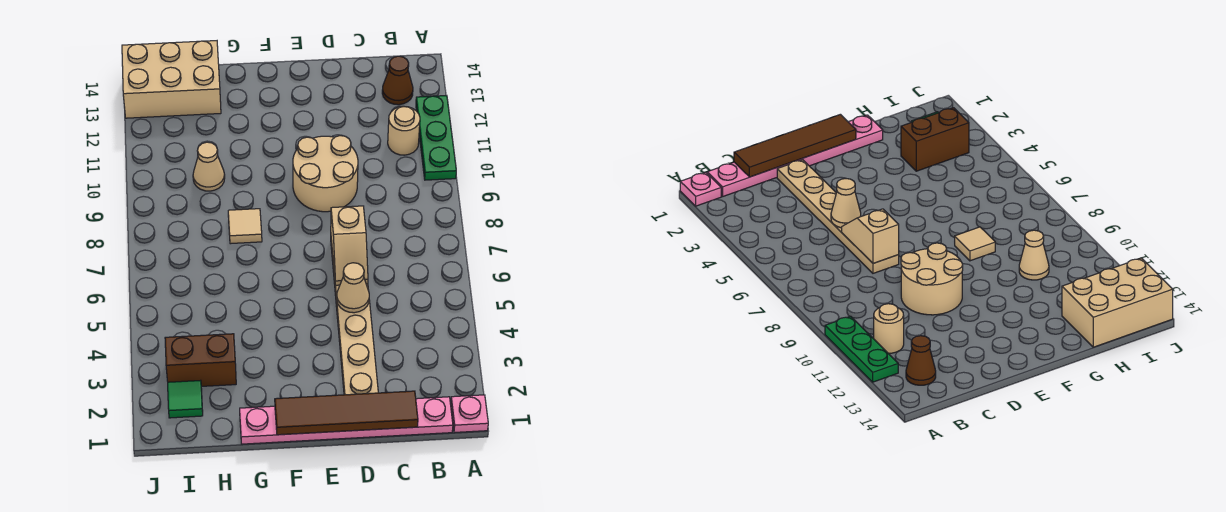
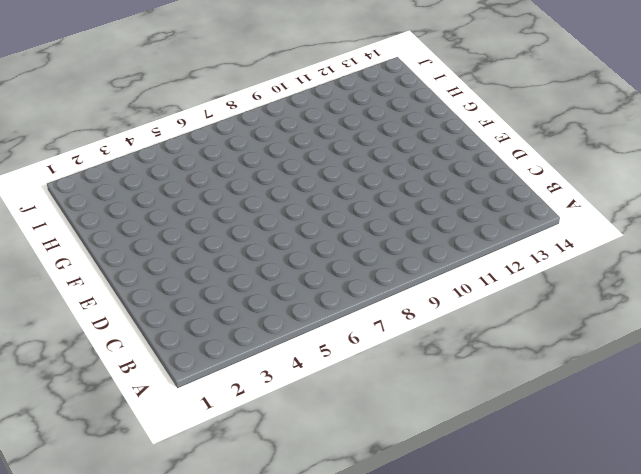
none -> pink 1x1 plate [451,395,488,432]
none -> green 1x3 plate [416,96,456,180]
none -> pink 1x6 plate [240,397,453,444]

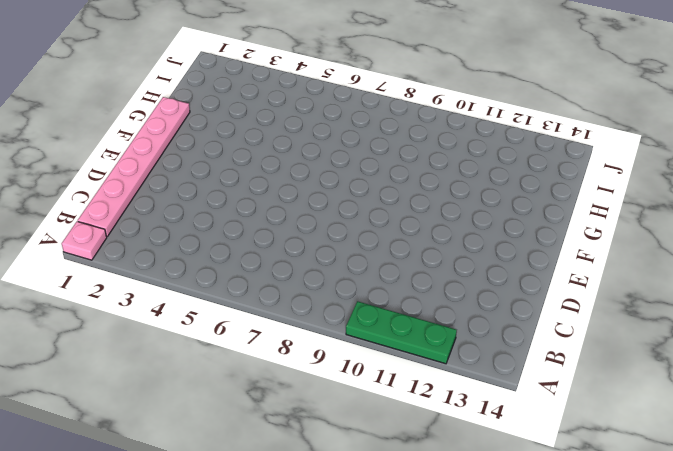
none -> tan 1x1 round brick [388,106,420,155]
none -> brown 1x1 cone [382,56,413,105]
none -> tan 1x6 plate [331,240,378,395]

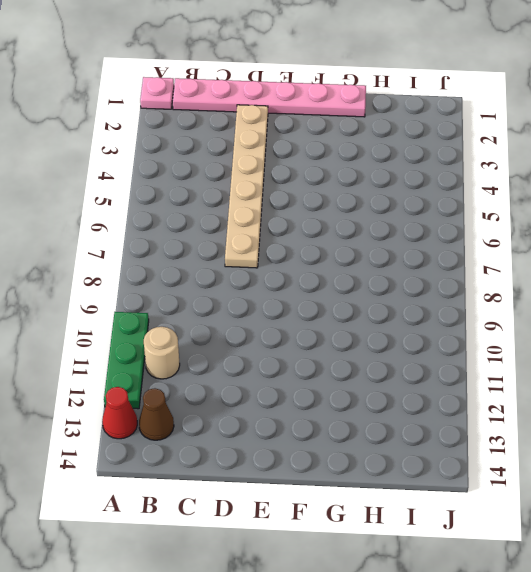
red 1x1 cone [102,387,137,439] -> none
none -> tan 2x2 round brick [293,136,358,212]
none -> tan 1x1 tile [228,209,262,244]
none -> brown 1x2 brick [165,334,236,386]

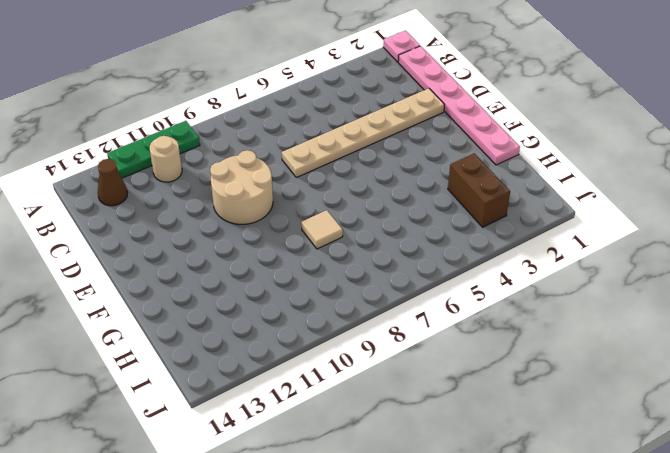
none -> tan 1x1 cone [193,142,225,191]
none -> tan 2x3 brick [122,41,221,118]
none -> green 1x1 tile [168,380,203,418]

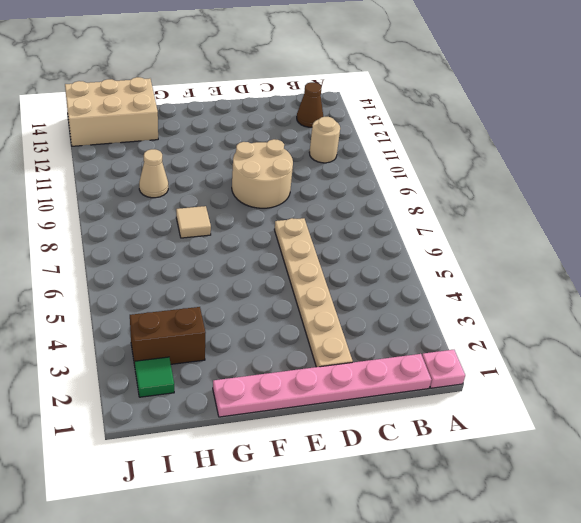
none -> green 1x3 plate [416,96,456,180]
none -> brown 1x4 tile [275,391,418,435]
none -> tan 1x1 cone [337,263,369,313]

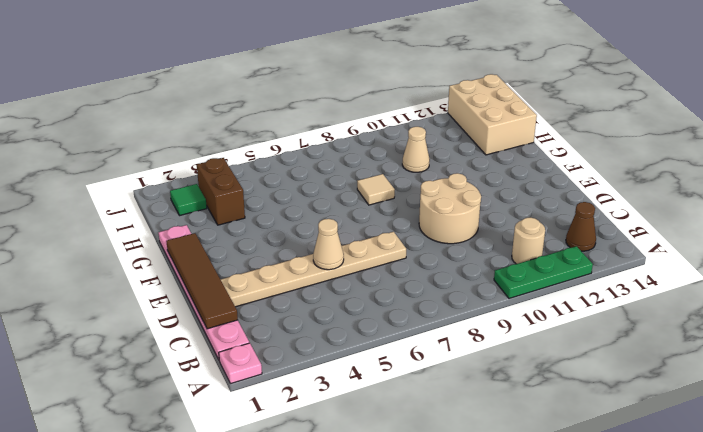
none -> tan 1x2 slope [331,206,368,285]

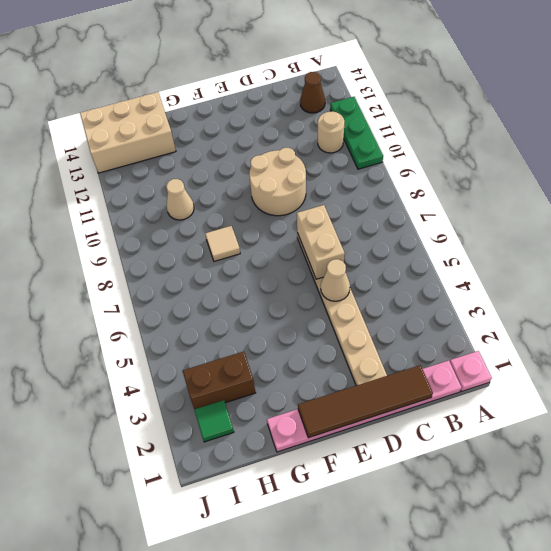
tan 1x2 brick [297,205,345,279] -> tan 1x2 slope [331,206,368,285]

